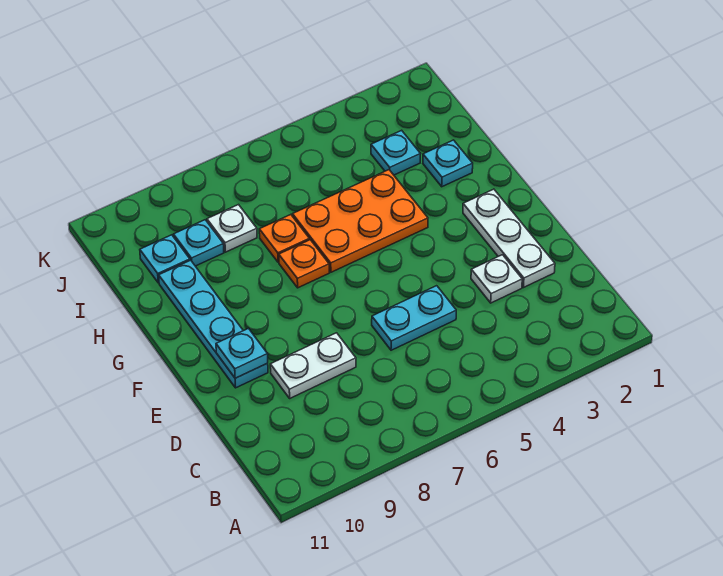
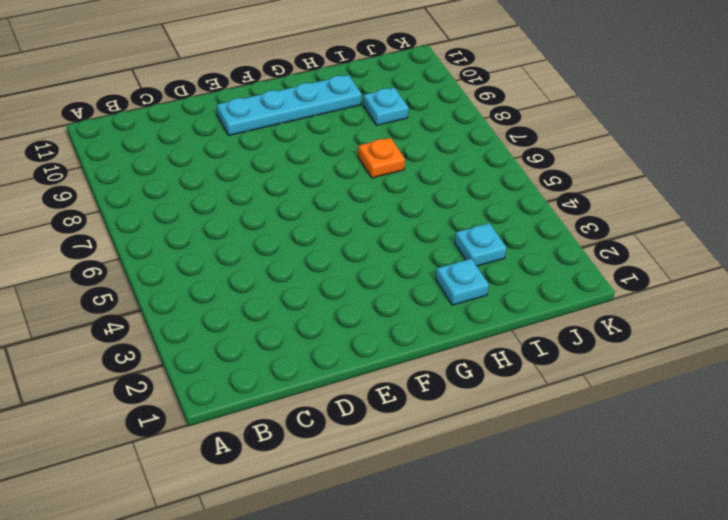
none -> white 1x3 plate [463,189,555,288]
none -> white 1x1 plate [471,255,522,303]
none -> cyan 1x2 plate [372,286,456,350]

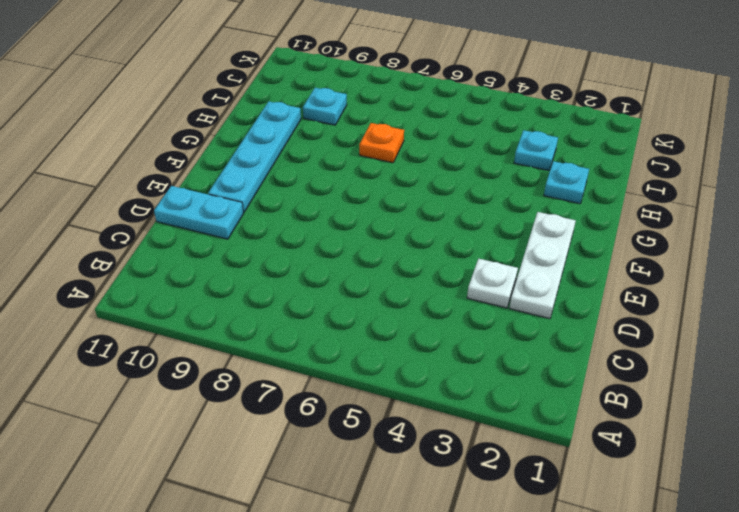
cyan 1x2 plate [154,186,243,239] -> cyan 1x2 plate moved to [372,286,456,350]
none -> white 1x2 plate [270,333,356,398]
none -> orange 2x3 plate [293,170,428,272]
none -> orange 1x1 plate [279,240,329,288]

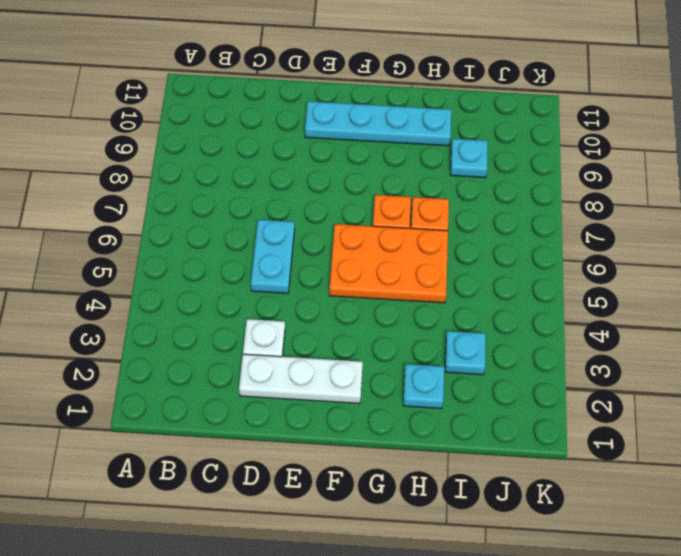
orange 2x3 plate [329,224,448,303] -> orange 2x3 plate turned to [293,170,428,272]
none -> white 1x2 plate [270,333,356,398]
none -> white 1x1 plate [207,205,257,252]
none -> cyan 1x1 plate [140,235,190,283]

